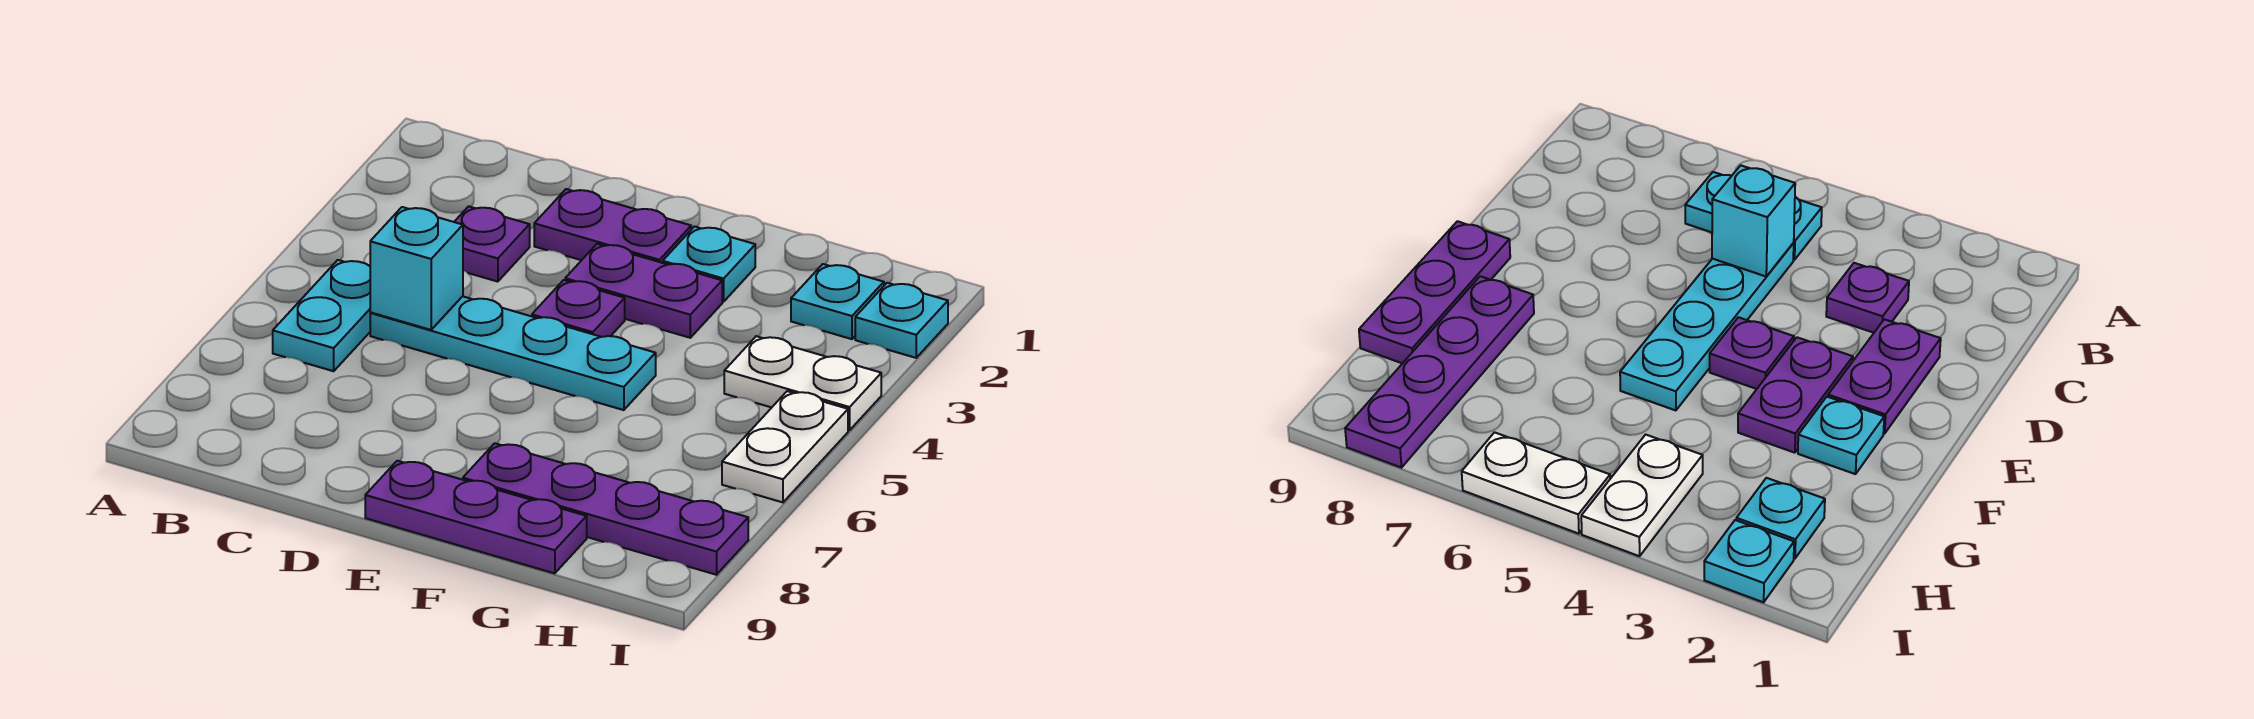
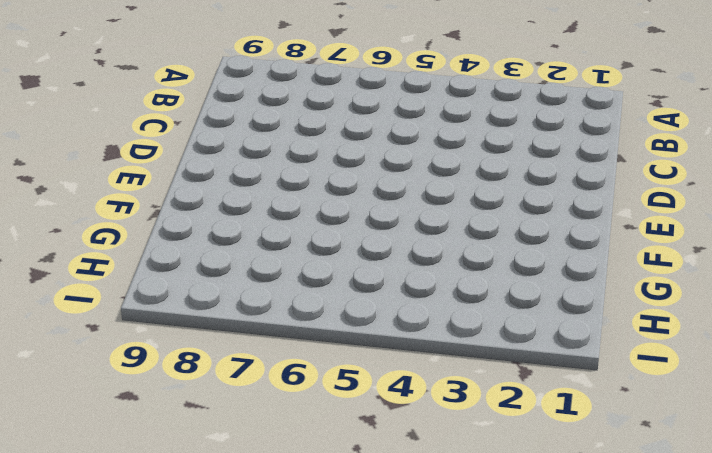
none -> cyan 1x2 plate [273,260,371,371]
none -> purple 1x1 plate [454,206,530,282]
none -> cyan 1x4 plate [370,296,656,410]

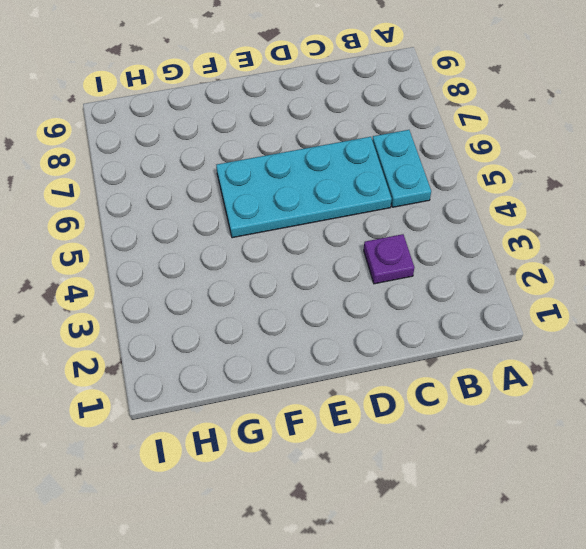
cyan 2x4 plate [216,137,392,238] -> cyan 1x4 plate [370,296,656,410]
none -> purple 1x2 plate [534,189,691,263]
none -> purple 1x2 plate [565,244,722,338]
none -> purple 1x1 plate [532,280,625,337]

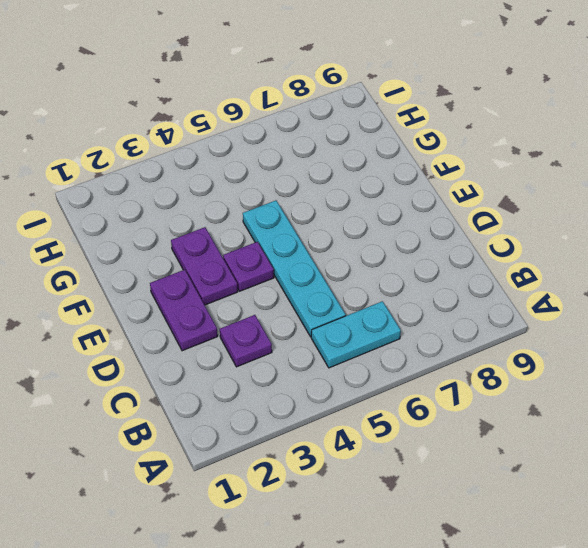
none -> purple 1x3 plate [365,461,587,573]
none -> cyan 1x1 plate [663,227,755,302]
none -> purple 1x4 plate [463,443,748,575]

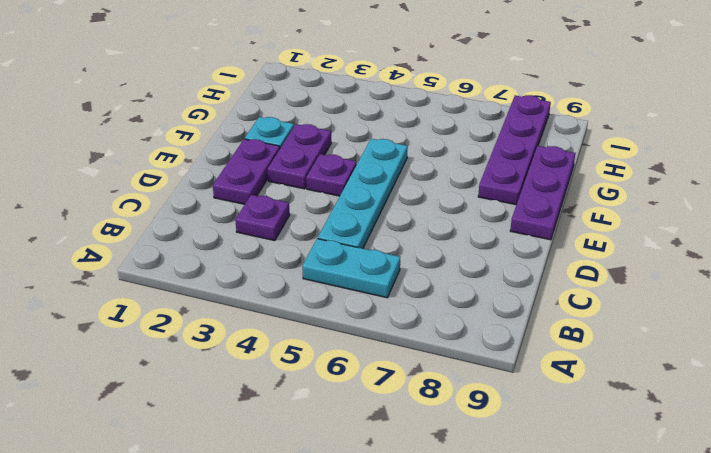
none -> cyan 1x1 plate [791,264,884,339]
none -> white 1x2 plate [724,336,881,430]
none -> cyan 1x1 plate [855,283,948,358]

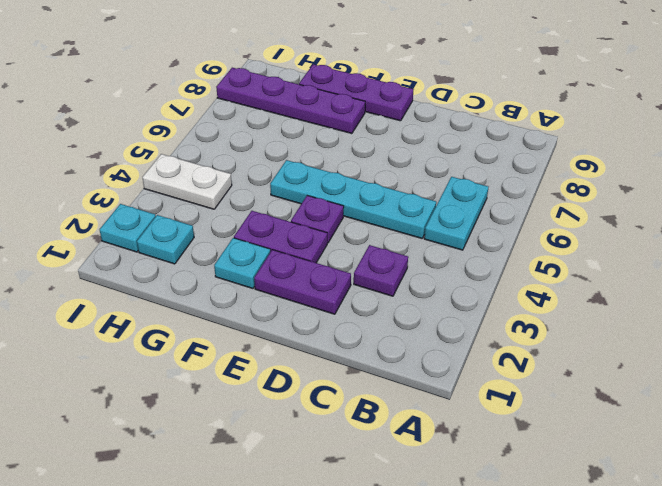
none -> white 1x2 plate [722,391,848,502]
none -> cyan 1x1 brick [370,207,463,330]

